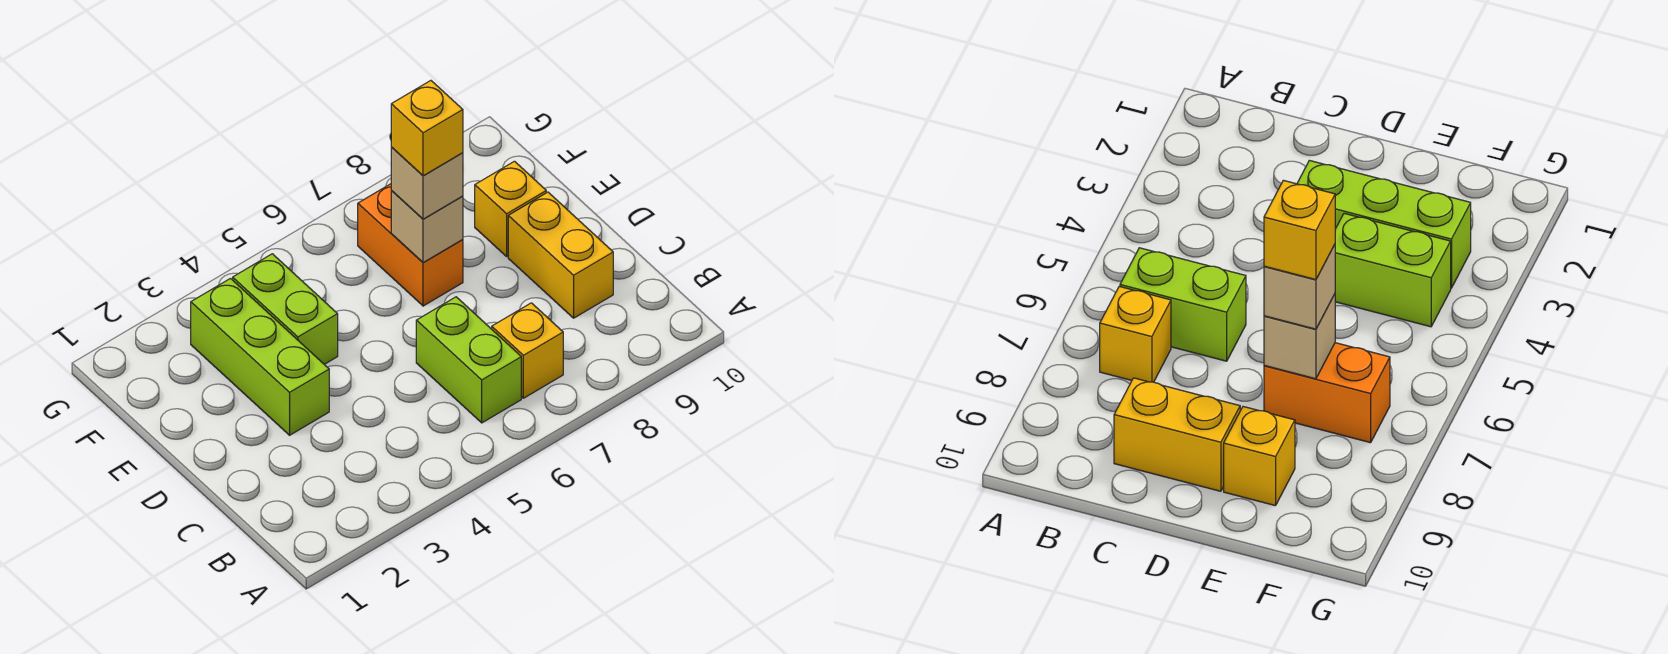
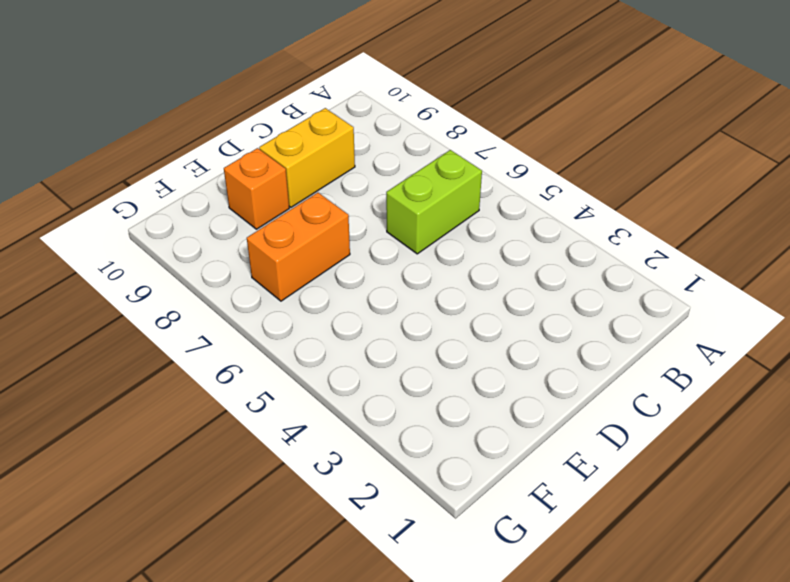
orange 1x1 brick [224,148,289,229] -> yellow 1x1 brick [475,161,546,256]
none -> yellow 1x1 brick [492,303,563,398]
none -> lime 1x3 brick [191,279,329,435]

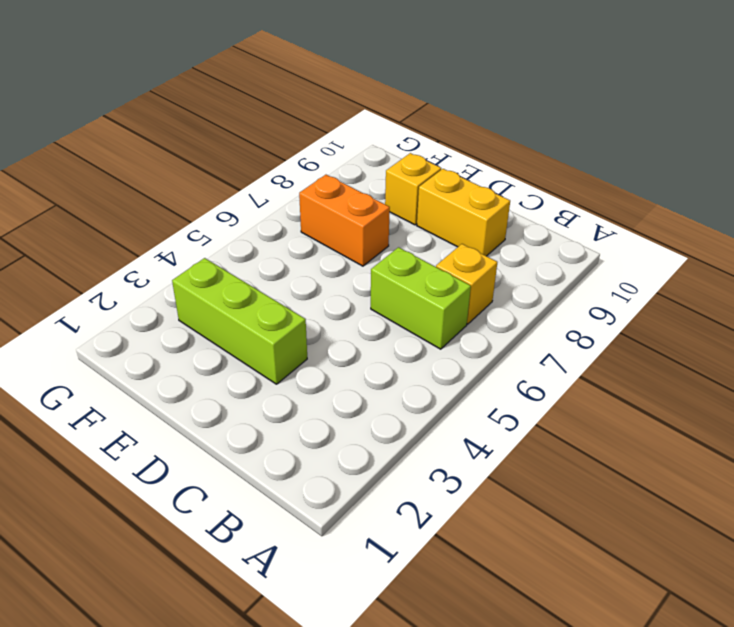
none -> lime 1x2 brick [233,254,338,364]
none -> tan 1x1 brick [391,191,463,263]

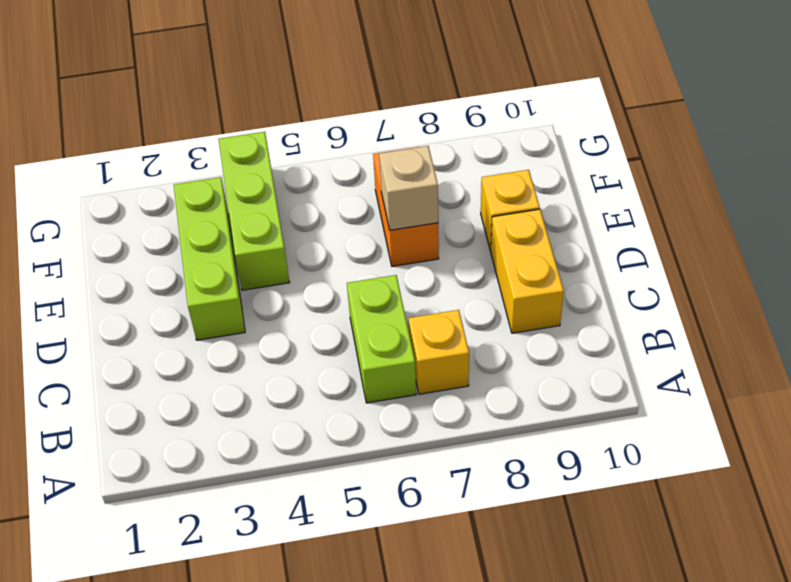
lime 1x3 brick [219,132,290,290] -> lime 1x2 brick [233,254,338,364]
none -> tan 1x1 brick [391,147,463,219]
none -> yellow 1x1 brick [391,81,463,176]

